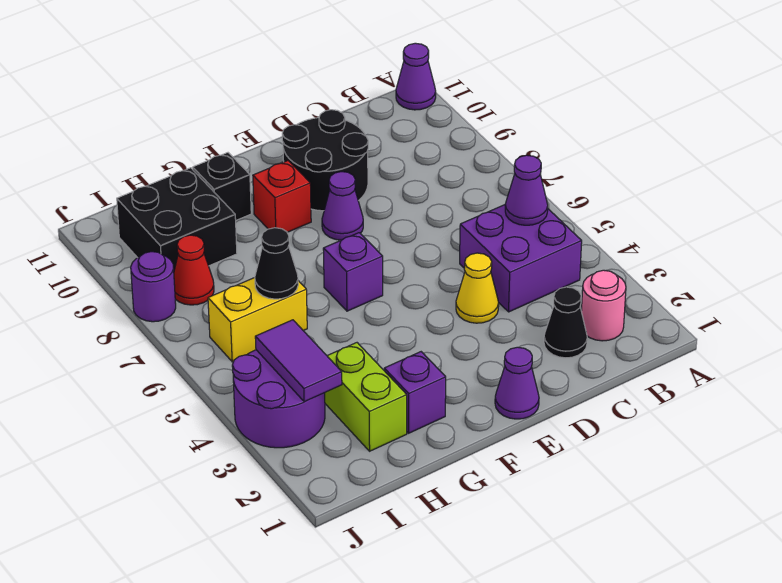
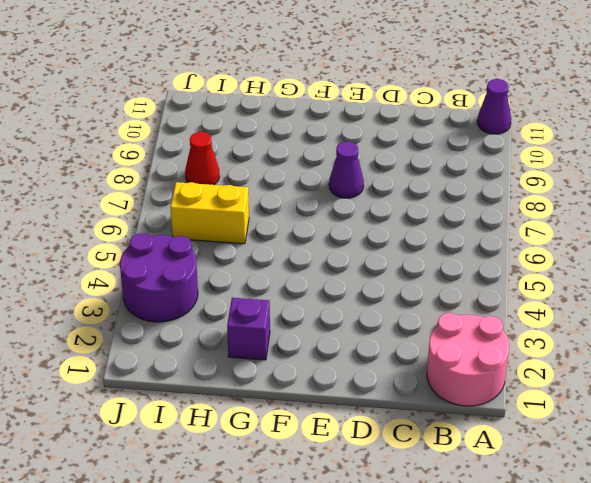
pink 2x2 round brick [427,313,509,406] -> pink 1x1 round brick [581,270,626,341]
none -> purple 2x2 brick [460,205,582,312]
none -> black 1x1 cone [544,287,587,358]
none -> yellow 1x1 cone [456,253,499,323]

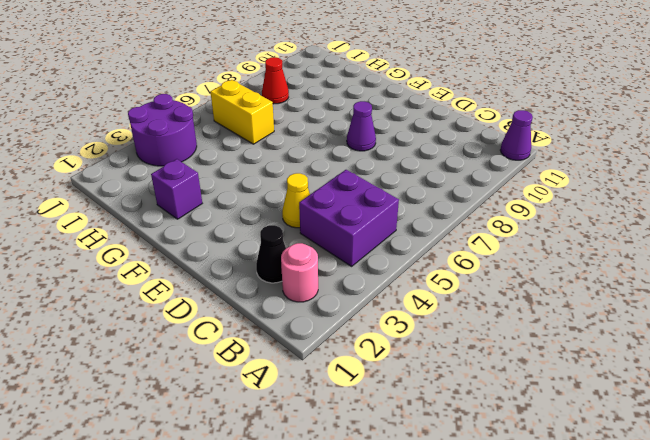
none -> black 2x2 round brick [282,110,368,211]
none -> purple 1x1 cone [495,347,539,419]
none -> purple 1x1 brick [323,233,383,311]

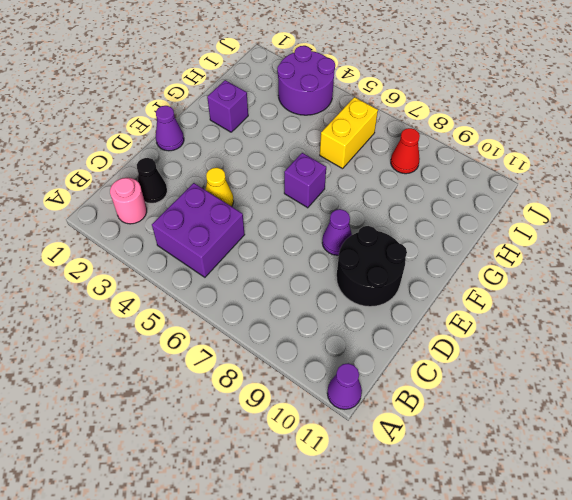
none -> red 1x1 brick [253,161,311,232]
none -> black 1x1 brick [193,153,251,220]
none -> lime 1x2 brick [325,343,407,451]

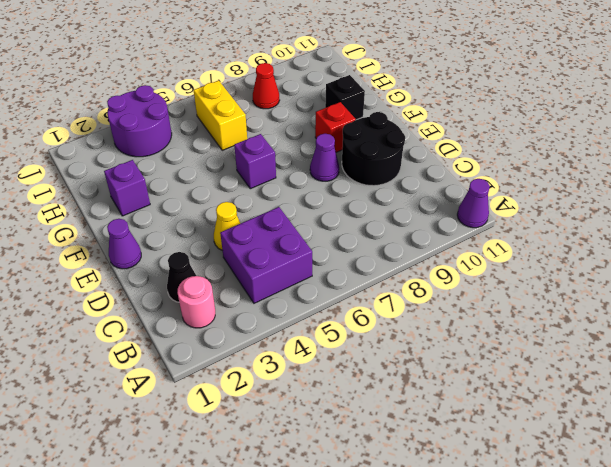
none -> lime 1x2 brick [325,343,407,451]
none -> black 2x2 brick [117,168,237,270]
none -> purple 1x1 round brick [131,252,176,322]

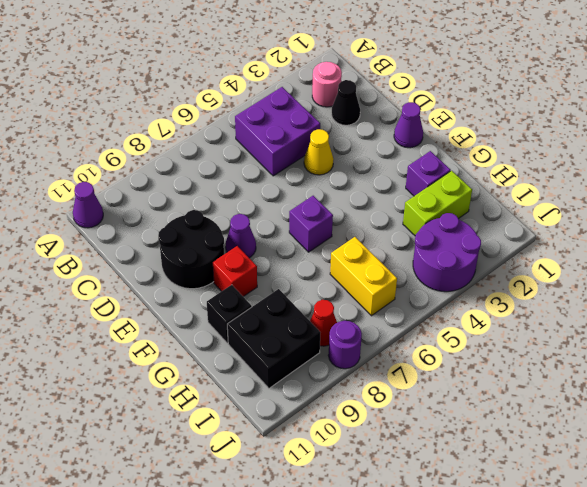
none -> purple 1x1 cone [505,155,548,225]
none -> black 1x1 cone [255,228,298,299]
none -> purple 1x2 tile [255,320,342,402]

